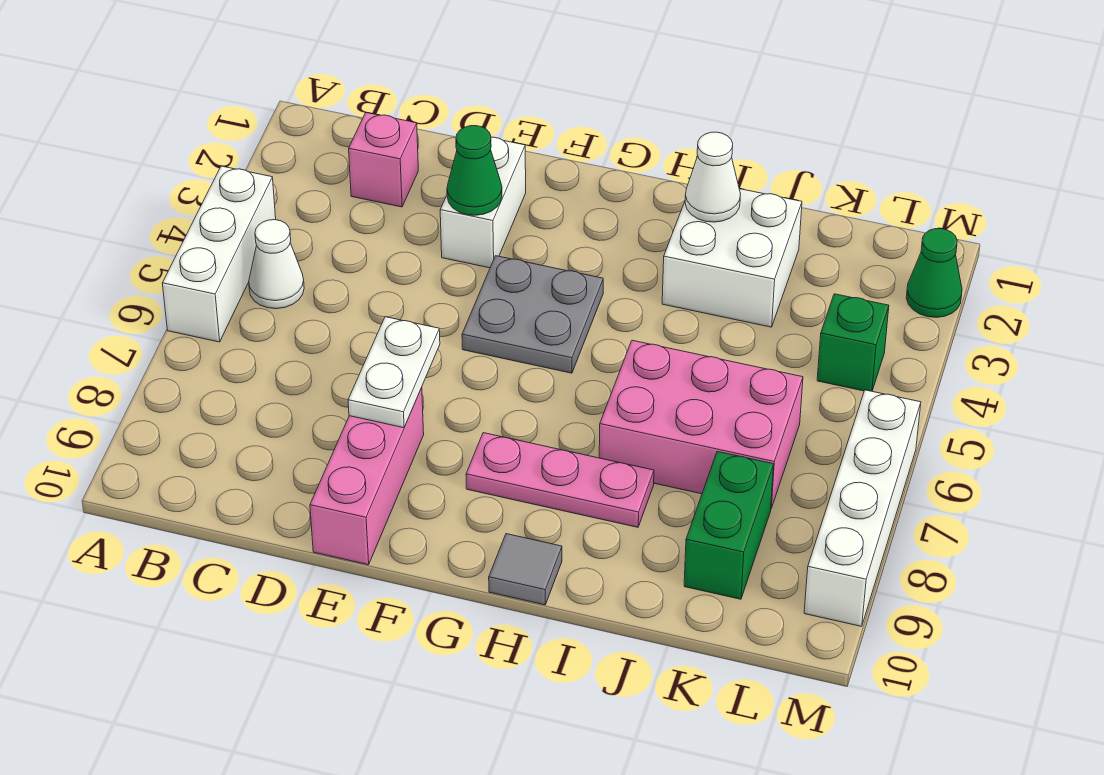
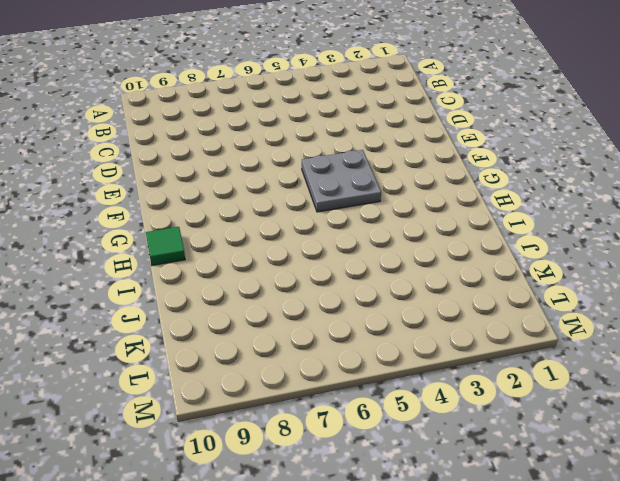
green 1x1 tile [146,227,185,265] -> grey 1x1 tile [489,534,562,605]
none -> white 1x3 brick [162,166,276,342]
none -> white 1x1 cone [249,220,304,309]
none -> pink 1x1 brick [349,113,418,207]

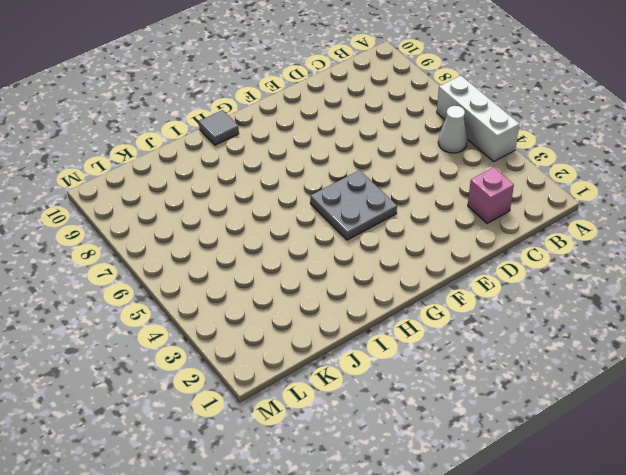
none -> white 1x2 brick [440,137,526,268]
none -> pink 1x3 brick [310,388,424,565]
none -> pink 1x3 plate [466,433,654,527]

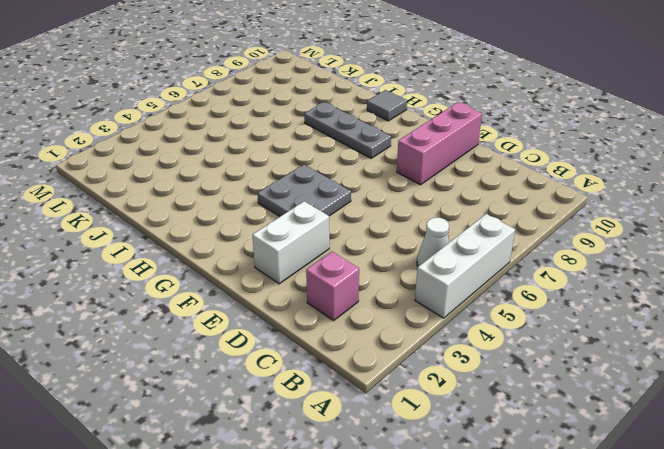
grey 1x3 plate [304,102,391,158] -> pink 1x3 plate [466,433,654,527]
none -> white 2x2 brick [662,189,802,327]
none -> pink 2x3 brick [599,340,803,508]
none -> green 1x2 brick [684,452,774,599]

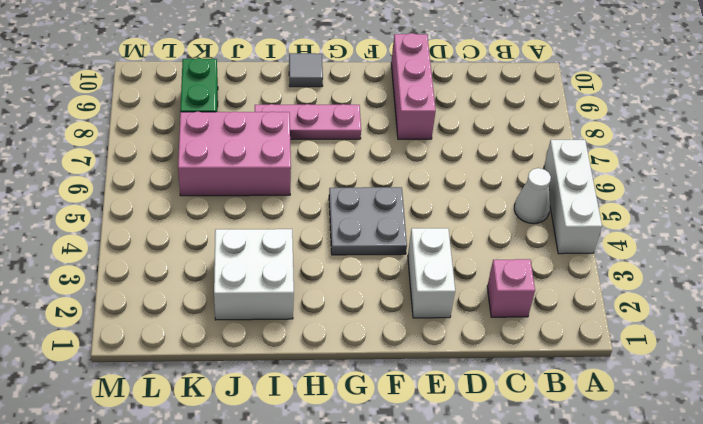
none -> green 1x1 brick [817,294,889,391]
none -> green 1x1 cone [906,228,962,318]
none -> white 1x4 brick [804,390,921,626]

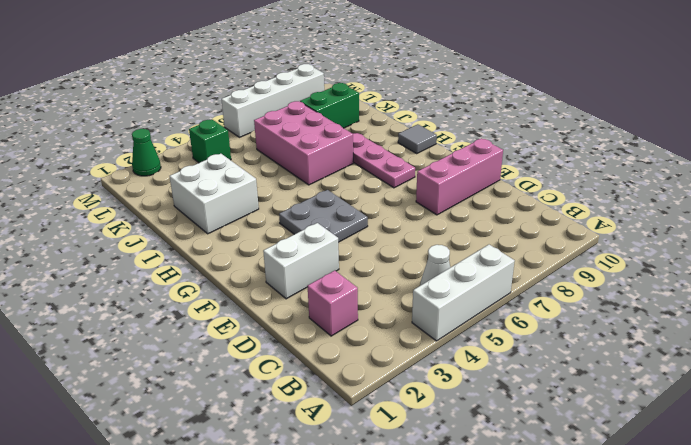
none -> green 1x1 cone [447,126,502,215]
none -> white 1x2 plate [348,317,440,428]
none -> white 1x1 cone [685,132,740,222]

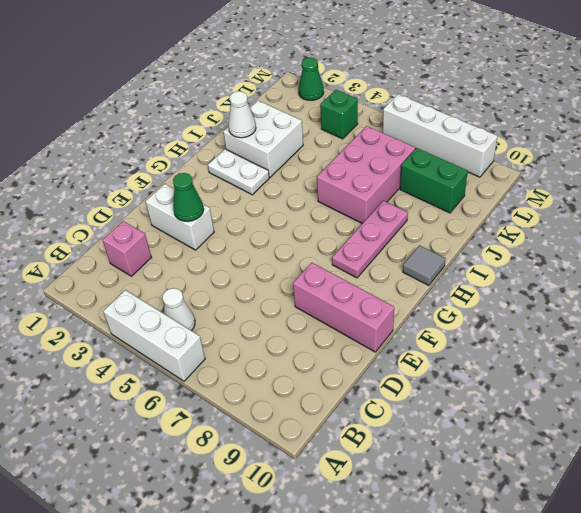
white 1x2 plate [208,149,269,195] -> white 1x2 plate moved to [348,317,440,428]
none -> grey 2x2 plate [462,256,603,373]

